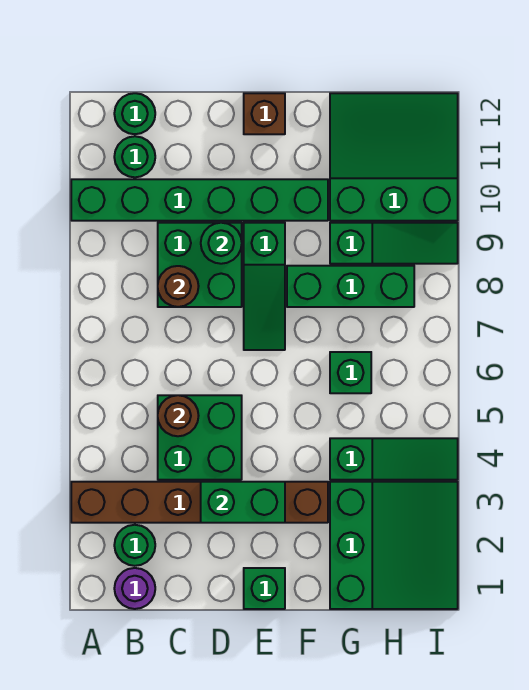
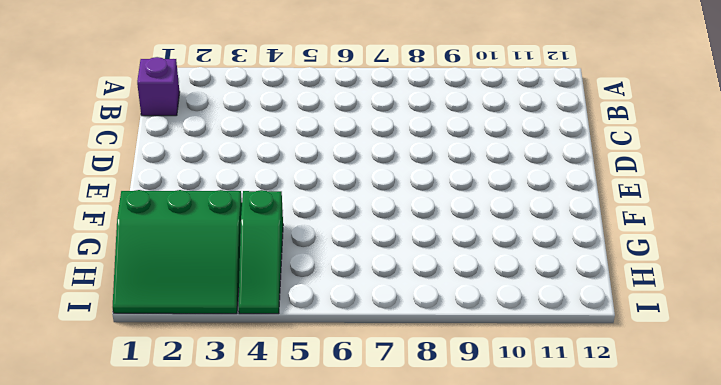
purple 1x1 brick [137,57,180,116] -> purple 1x1 round brick [114,568,155,609]
none -> brown 1x6 brick [71,482,328,523]
none -> green 1x6 brick [71,179,328,221]
none -> green 1x1 round brick [114,525,155,566]

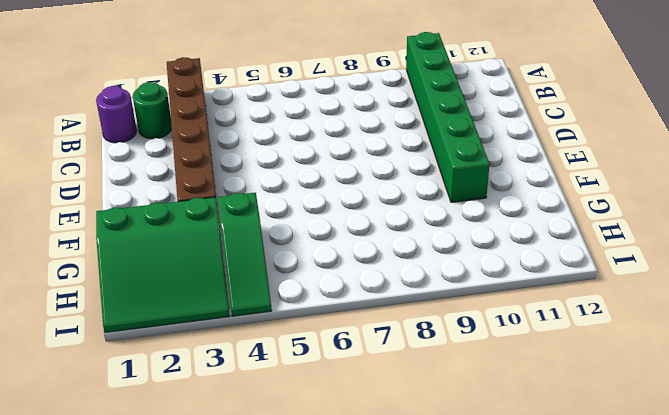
none -> green 1x1 round brick [114,136,155,177]
none -> green 1x1 round brick [114,93,155,134]
none -> green 2x2 brick [158,395,242,480]

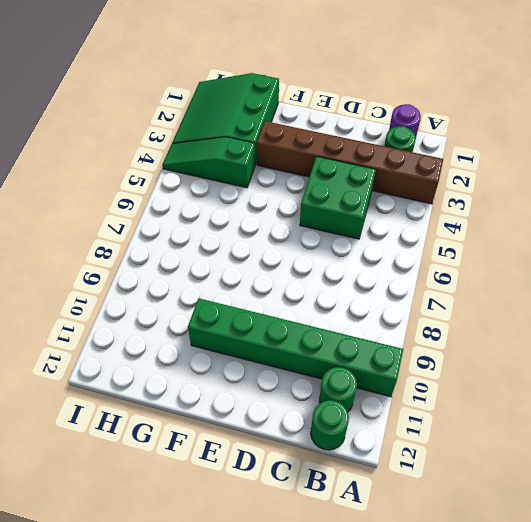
none -> green 2x2 brick [158,223,242,307]
none -> green 1x1 brick [244,568,285,609]
none -> green 1x3 slope [244,223,285,350]

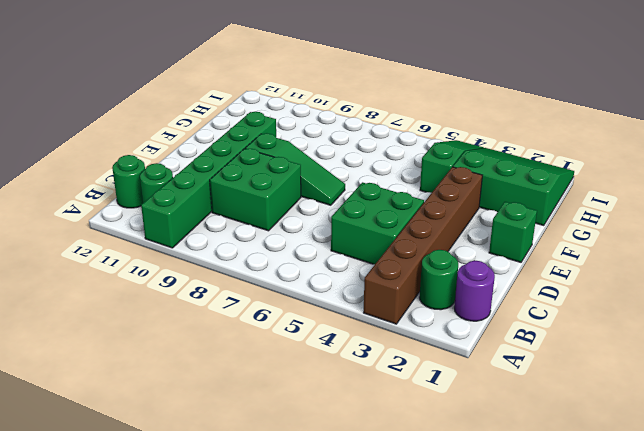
none -> brown 1x1 brick [244,93,285,134]
none -> green 1x3 brick [287,266,414,307]
none -> green 1x1 brick [330,352,371,393]

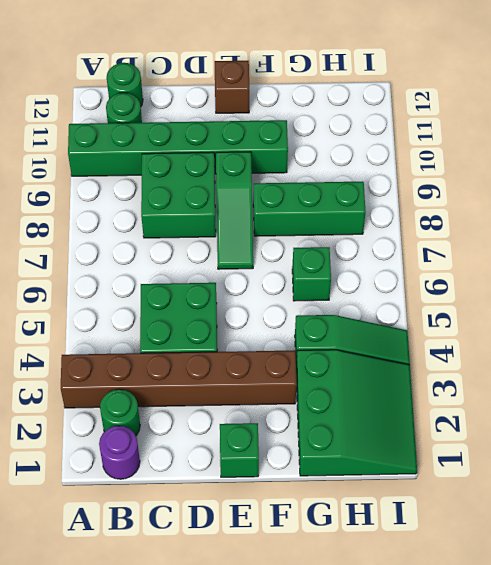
none -> green 1x3 slope [330,223,458,264]
none -> green 3x3 slope [330,93,458,221]
none -> brown 1x1 round brick [158,395,199,436]

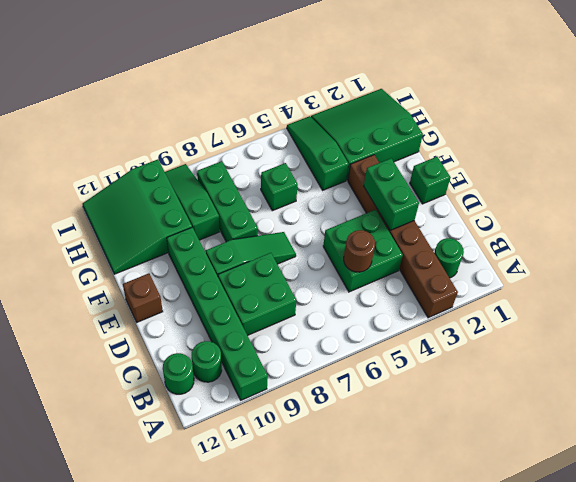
none -> purple 1x1 round brick [114,568,155,609]
none -> brown 1x1 round brick [158,266,199,307]
none -> green 1x1 round brick [201,223,242,264]

